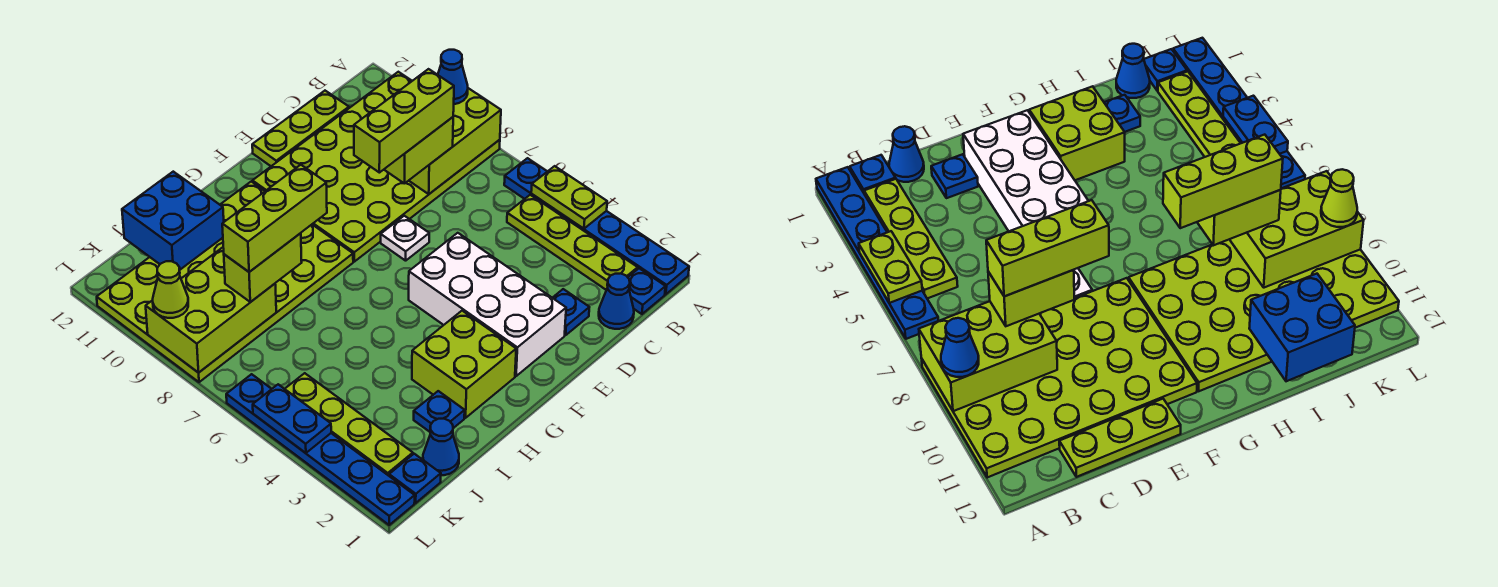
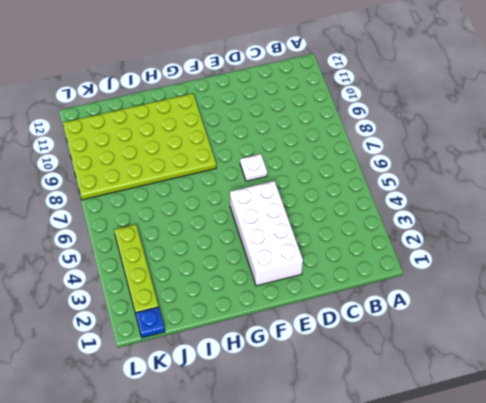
none -> blue 1x6 plate [504,158,689,294]
none -> lime 4x6 plate [252,72,500,262]
none -> blue 1x1 plate [628,268,666,314]

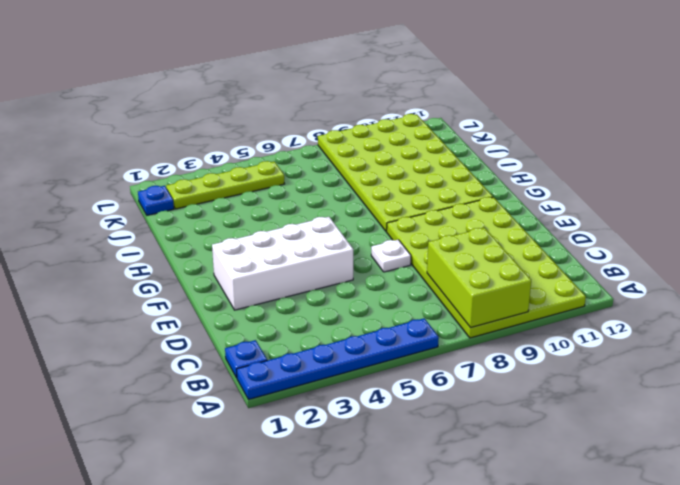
none -> lime 1x4 plate [507,195,638,290]
none -> blue 1x1 cone [599,273,634,329]
none -> lime 1x3 plate [252,91,349,166]

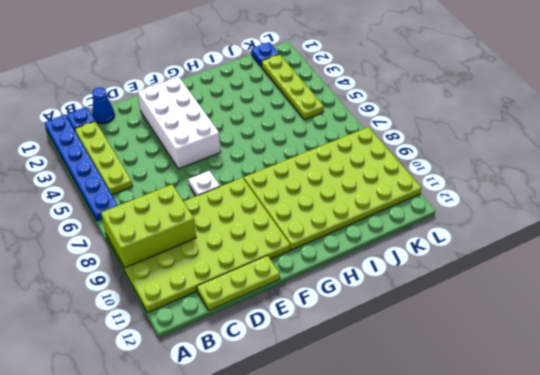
none -> blue 1x1 plate [553,289,589,335]
none -> lime 2x2 brick [412,311,516,418]
none -> blue 1x1 plate [414,391,465,432]

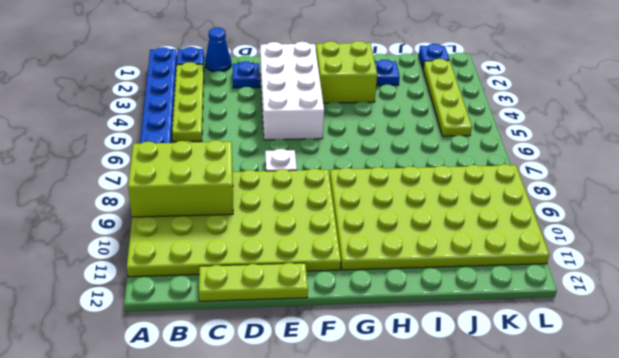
none -> blue 1x1 cone [423,419,459,475]
none -> blue 1x6 plate [226,374,415,525]
none -> lime 1x2 plate [531,166,607,229]

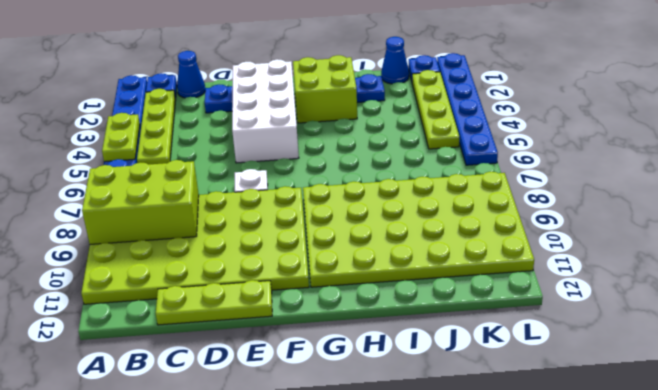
none -> blue 2x2 brick [122,172,224,270]
none -> lime 2x3 brick [146,247,276,373]
none -> blue 1x2 plate [253,384,331,453]

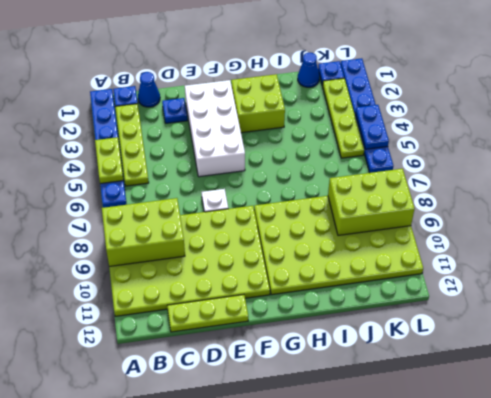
none -> blue 1x1 plate [414,391,465,432]
none -> blue 2x2 brick [122,172,224,270]
none -> blue 1x1 cone [438,50,468,104]

